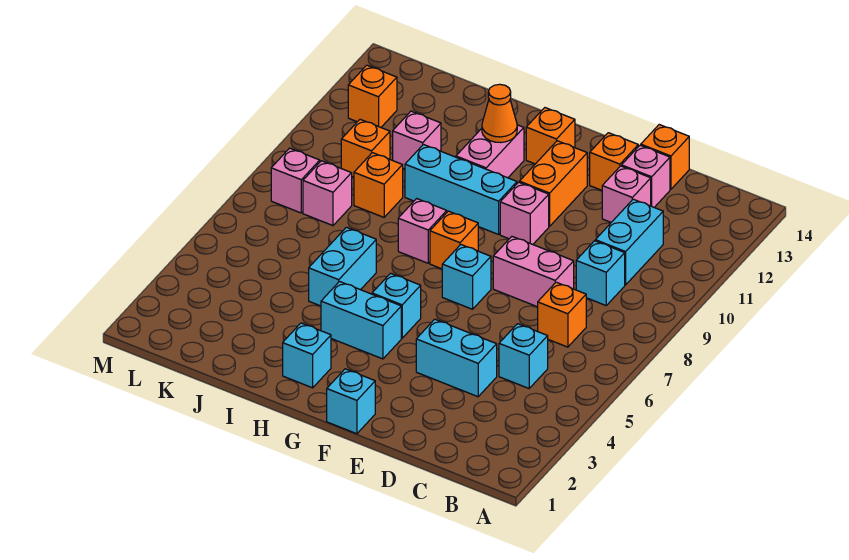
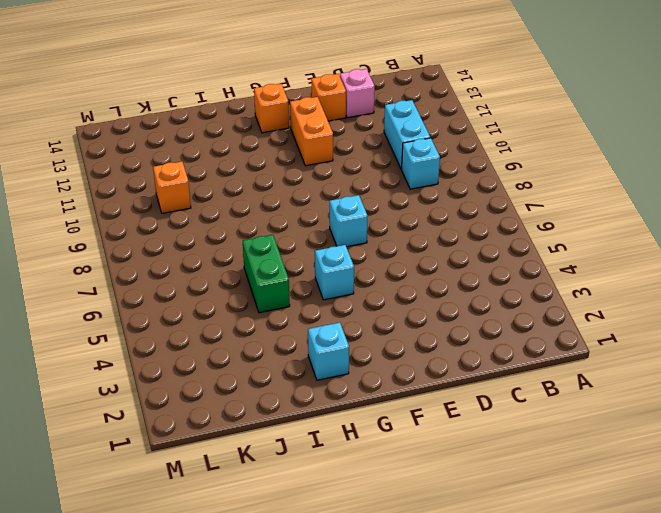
green 1x2 brick [243,235,290,313] -> cyan 1x2 brick [309,227,376,306]
none -> cyan 1x1 brick [499,324,548,388]
none -> orange 1x1 brick [538,282,586,347]
none -> cyan 1x2 brick [416,319,497,397]
none -> pink 1x2 brick [493,237,574,307]

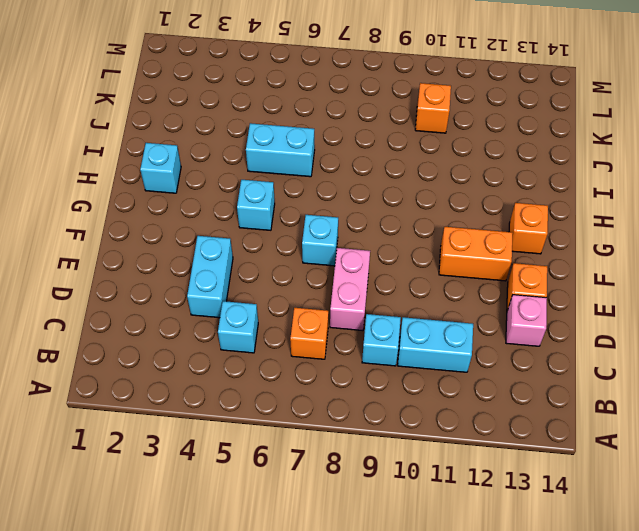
none -> pink 1x1 brick [602,166,651,222]
none -> orange 1x1 brick [641,125,689,189]
none -> cyan 1x1 brick [327,369,375,434]
none -> pink 1x1 brick [500,182,549,244]

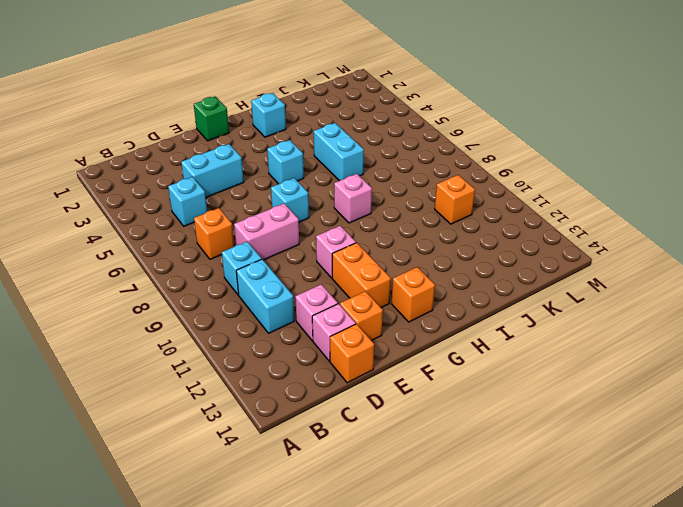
green 1x1 brick [194,96,229,141] -> cyan 1x1 brick [327,369,375,434]
none -> cyan 1x2 brick [321,282,401,359]
none -> orange 1x1 brick [430,211,478,269]
none -> cyan 1x3 brick [405,145,517,234]
none -> pink 1x2 brick [456,125,524,178]

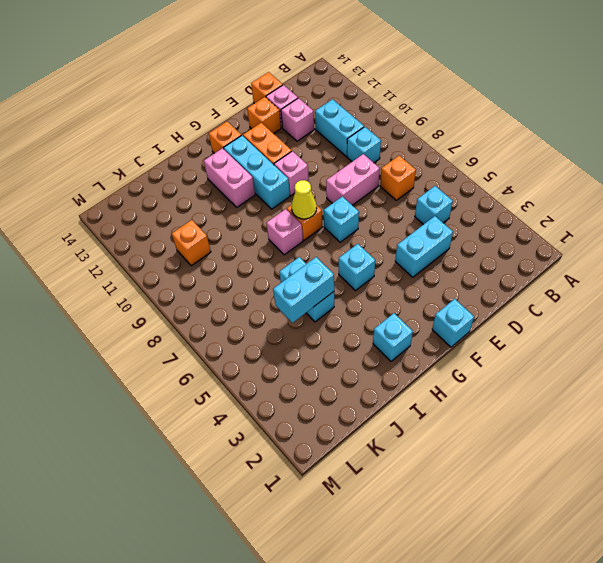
yellow 1x1 cone [292,180,317,219] -> none
cyan 1x3 brick [224,135,290,209] -> cyan 1x3 brick turned to [405,145,517,234]
cyan 1x2 brick [273,257,334,323] -> cyan 1x2 brick moved to [321,282,401,359]
none -> orange 1x1 brick [354,153,403,217]
none -> pink 1x1 brick [393,111,441,169]
none -> pink 1x1 brick [303,161,352,226]
none -> pink 1x1 brick [271,148,320,213]

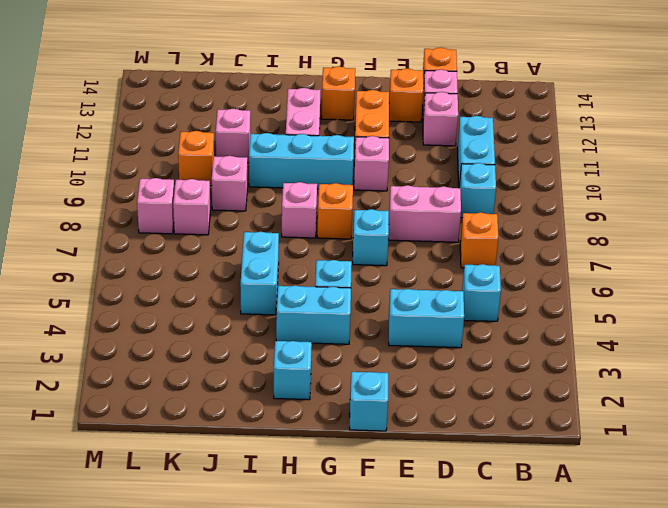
pink 1x1 brick [212,156,247,211] -> orange 1x1 brick [354,153,403,217]
none -> orange 1x1 brick [348,65,397,127]
none -> orange 1x1 cone [482,84,517,143]

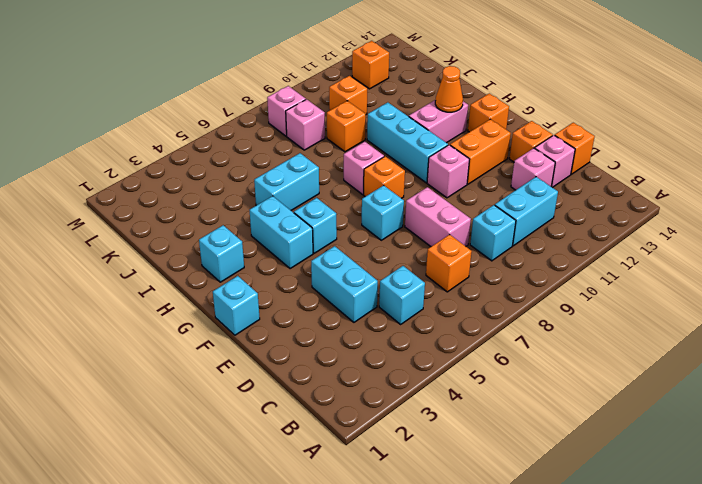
none -> pink 1x1 brick [393,111,441,169]

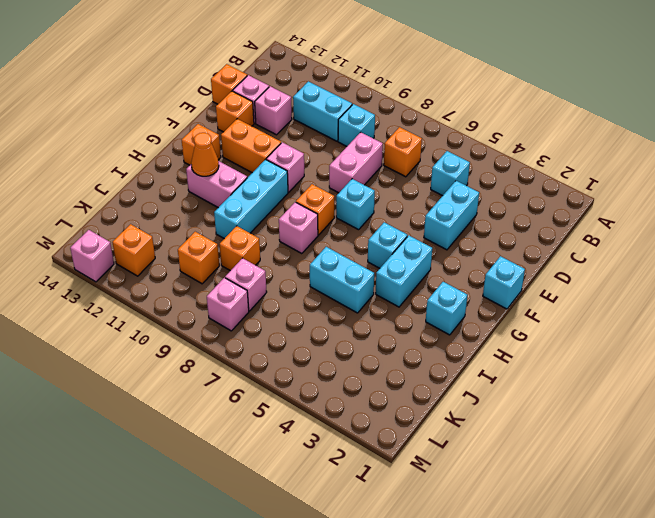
pink 1x1 brick [70,230,114,282] -> pink 1x1 brick moved to [393,111,441,169]

